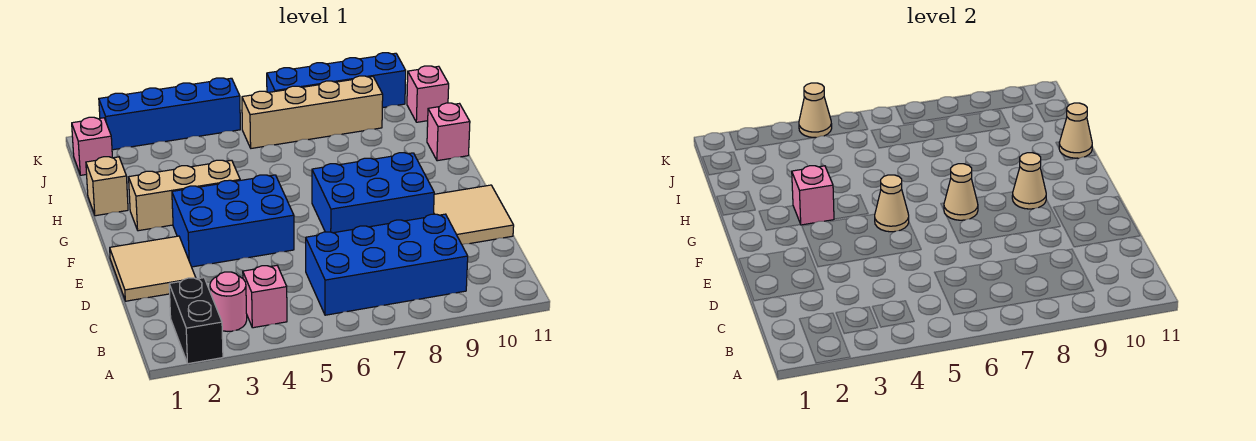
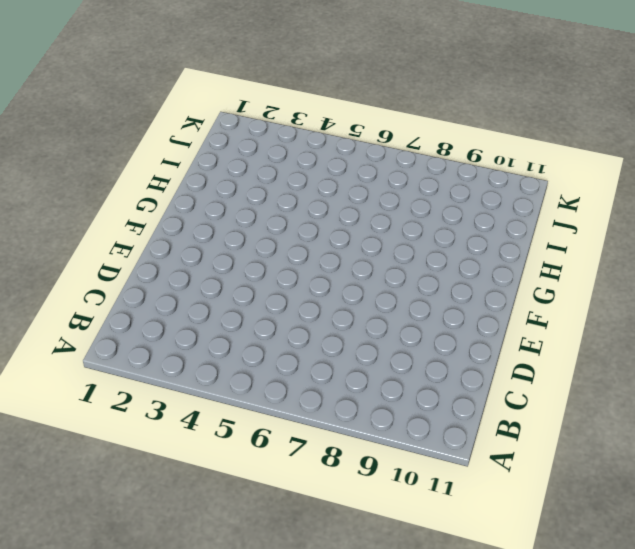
none -> black 1x2 brick [169,278,223,364]
none -> pink 1x1 round brick [210,272,247,331]
none -> pink 1x1 brick [243,266,287,328]

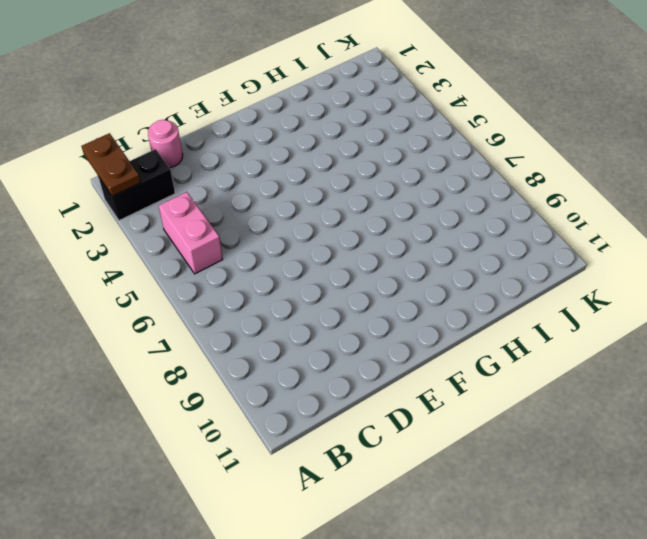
brown 1x2 plate [82,133,141,196] -> none
pink 1x2 brick [159,192,223,274] -> pink 1x1 brick [243,266,287,328]
pink 1x1 round brick [148,120,183,168] -> pink 1x1 round brick moved to [210,272,247,331]
none -> blue 2x4 brick [306,214,468,315]
none -> tan 2x2 tile [110,236,196,301]
none -> tan 2x2 tile [434,185,514,245]

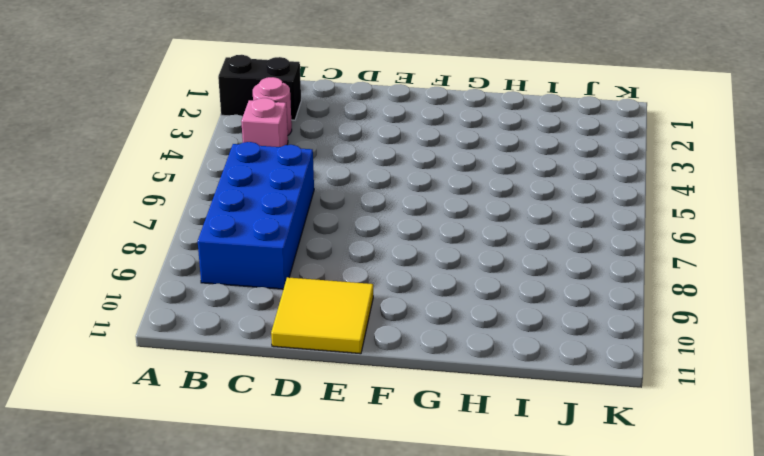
yellow 2x2 tile [271,277,373,354] -> tan 2x2 tile [434,185,514,245]
none -> tan 2x2 tile [110,236,196,301]
none -> blue 2x3 brick [172,175,294,267]
none -> blue 2x3 brick [312,153,434,233]

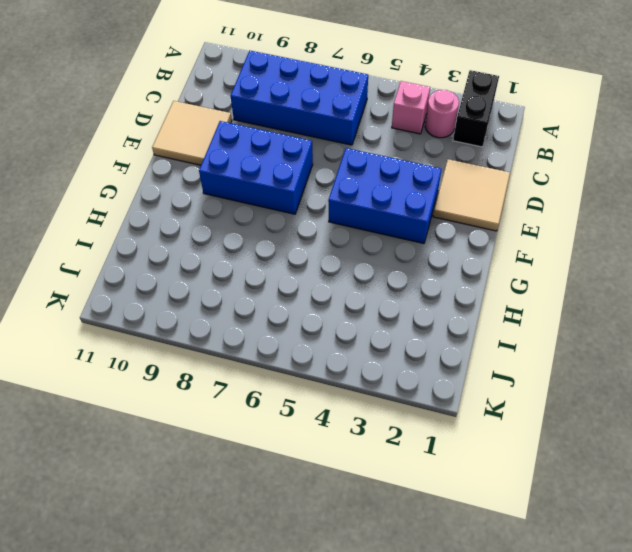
none -> tan 1x3 brick [129,160,240,231]
none -> tan 1x1 brick [86,157,128,216]
none -> pink 1x1 brick [427,103,470,161]

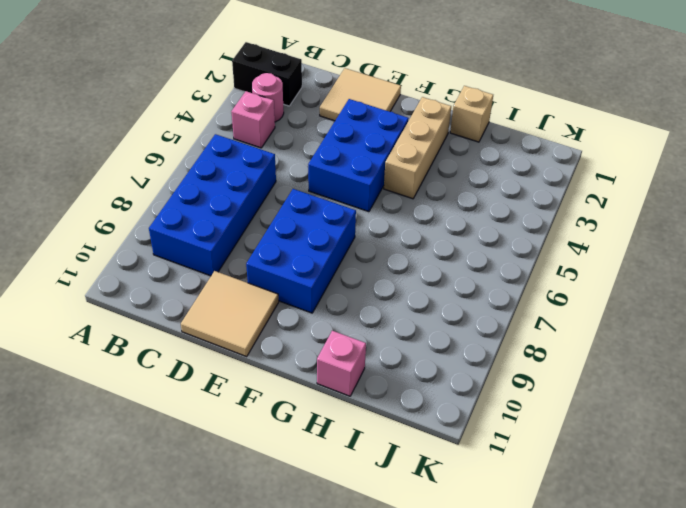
none -> pink 1x1 brick [72,117,112,175]
none -> tan 1x4 brick [242,76,383,148]
none -> pink 1x1 brick [407,66,449,122]

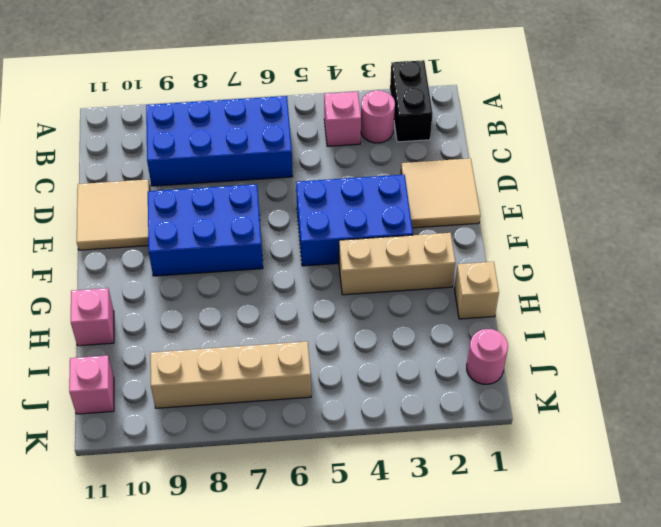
pink 1x1 round brick [467,329,508,384] -> pink 1x1 brick [72,117,112,175]
none -> blue 1x4 brick [99,78,240,150]
none -> blue 1x4 brick [267,53,406,108]
none -> tan 1x1 cone [875,175,909,232]

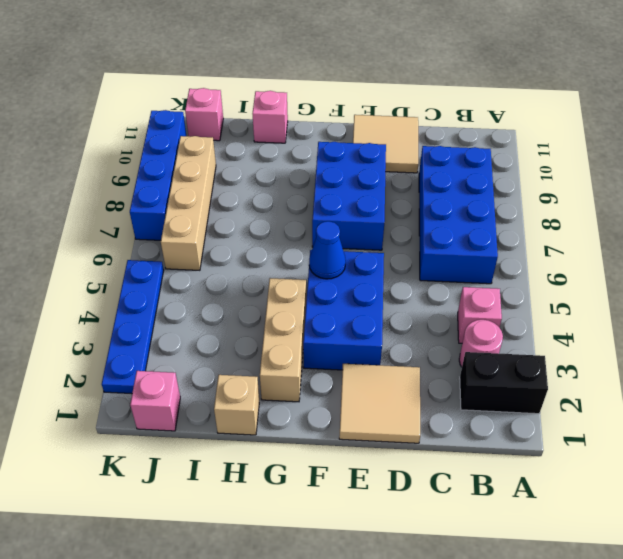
blue 1x1 cone [309,221,346,279] -> tan 1x1 cone [875,175,909,232]
blue 1x4 plate [102,260,164,394] -> blue 1x4 brick [99,78,240,150]
none -> tan 1x1 cone [944,164,978,220]
none -> tan 1x1 cone [1012,153,1046,209]
none -> pink 1x1 brick [792,166,834,225]

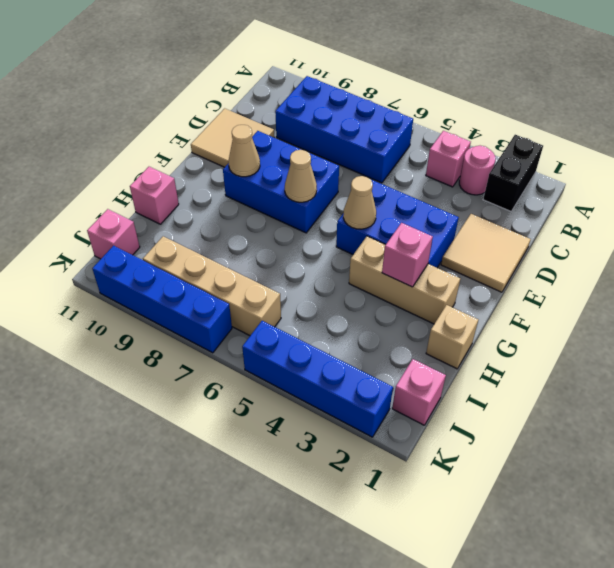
none -> tan 1x1 cone [1059,103,1092,158]
none -> tan 1x1 cone [799,83,832,138]

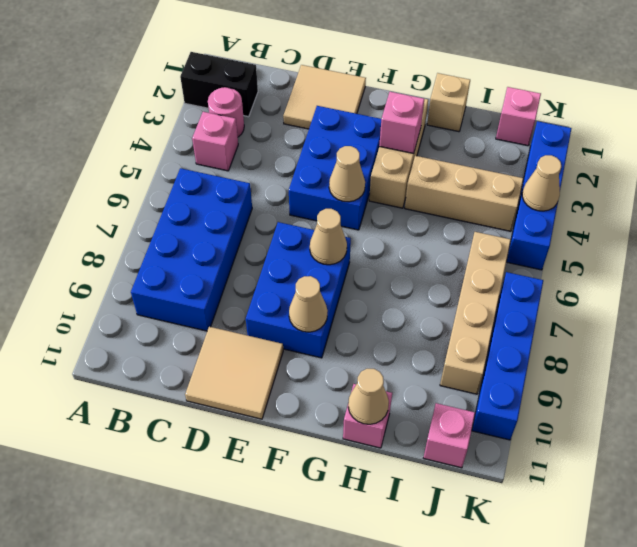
tan 1x3 brick [405,156,524,231] -> none

